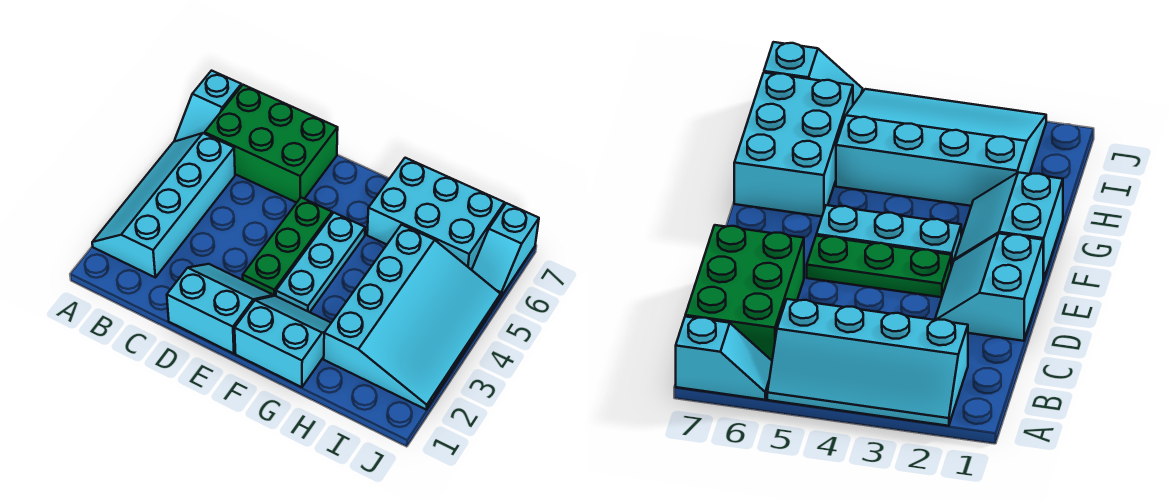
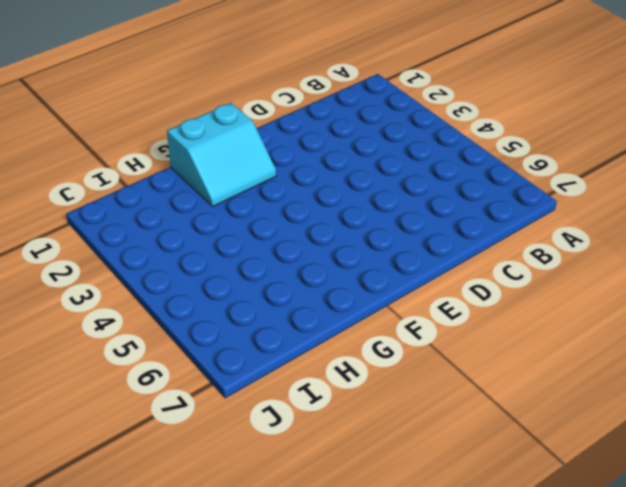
none -> cyan 2x4 slope [92,133,235,277]
none -> cyan 1x2 slope [174,71,241,142]

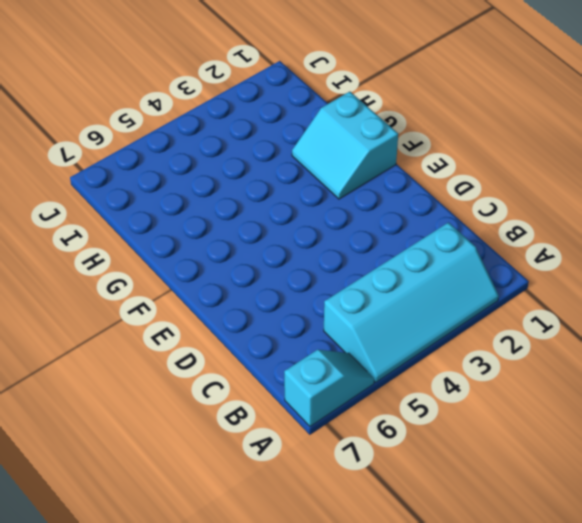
none -> green 2x3 brick [205,85,338,203]
none -> cyan 2x2 slope [167,264,274,354]

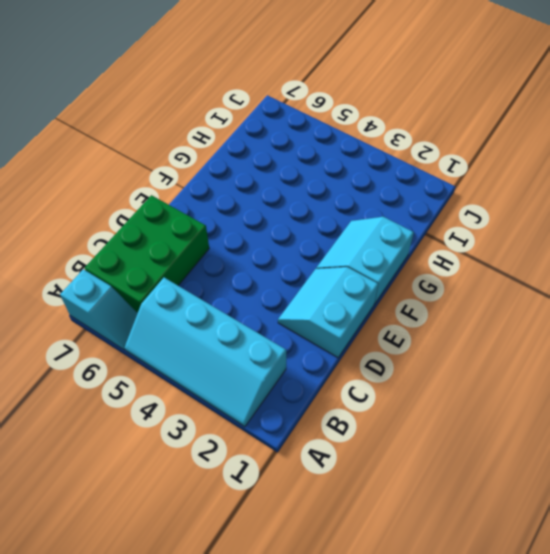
none -> green 1x3 plate [243,198,332,296]
none -> cyan 1x3 plate [276,213,365,312]

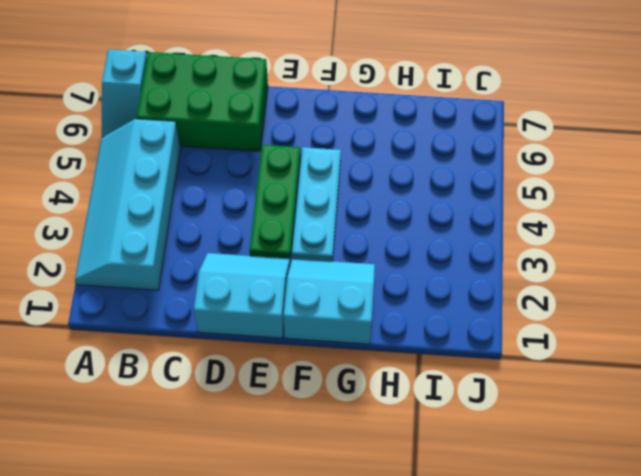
none -> cyan 2x3 brick [367,158,505,270]
none -> cyan 3x4 slope [324,225,500,409]

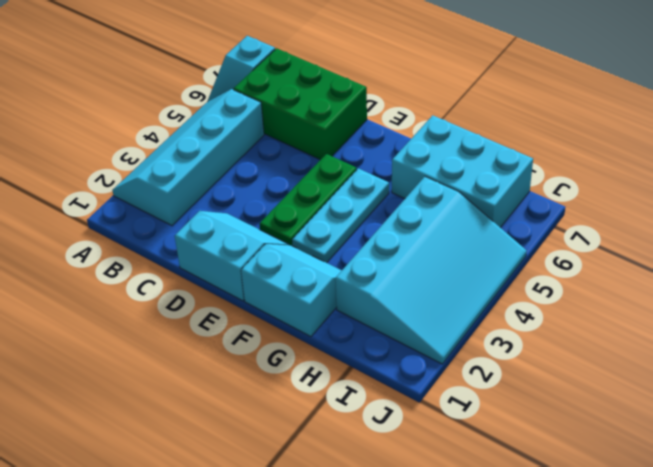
none -> cyan 1x2 slope [472,203,539,297]

